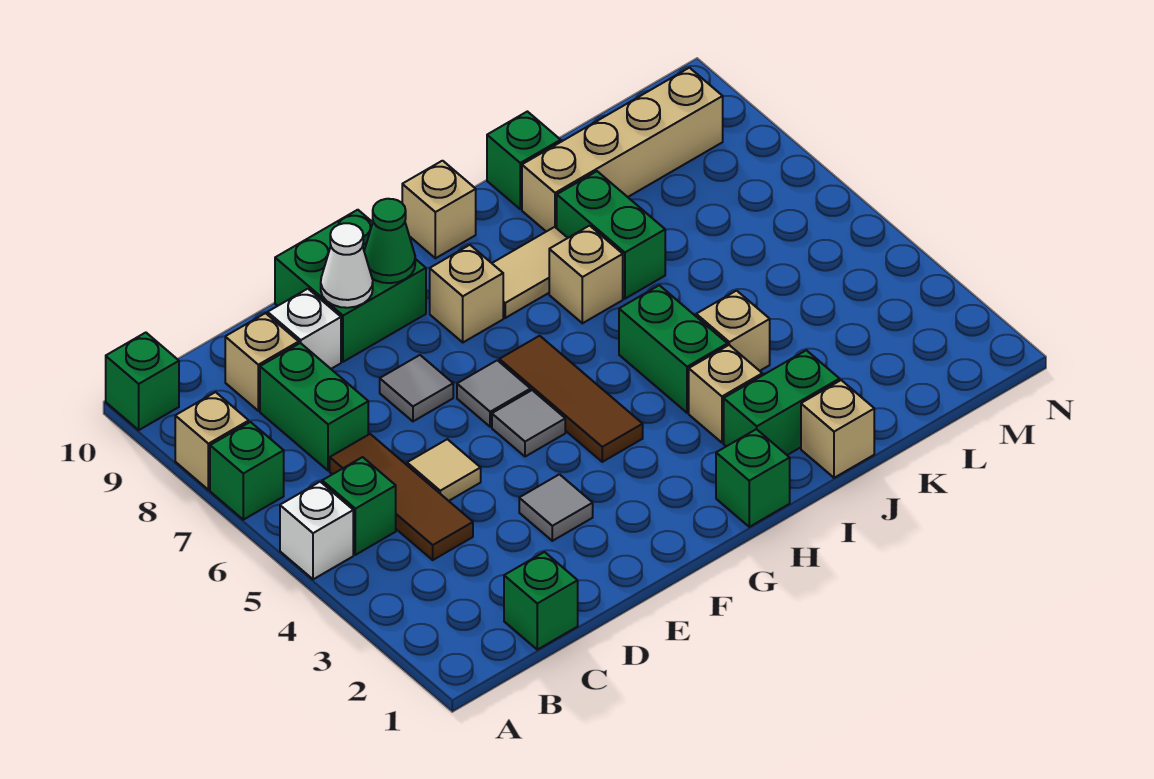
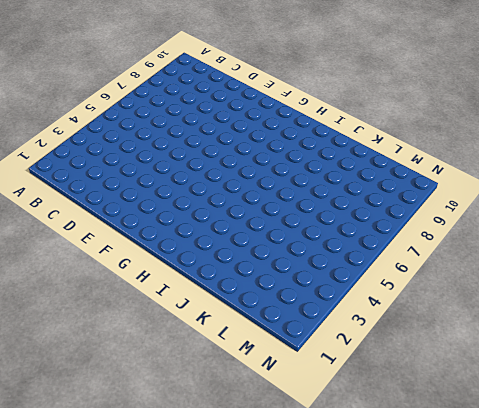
none -> white 1x1 brick [280,482,353,579]
none -> green 1x1 brick [210,422,284,520]
none -> tan 1x1 brick [175,392,249,490]
none -> green 1x1 brick [106,333,179,430]

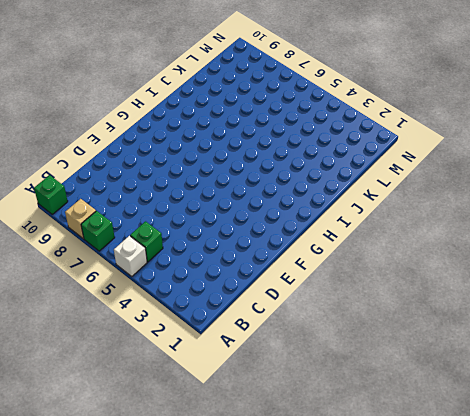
none -> green 1x1 brick [504,552,578,650]
none -> brown 1x3 tile [330,434,473,560]
none -> green 1x2 brick [260,343,368,471]
none -> tan 1x1 brick [225,313,299,411]

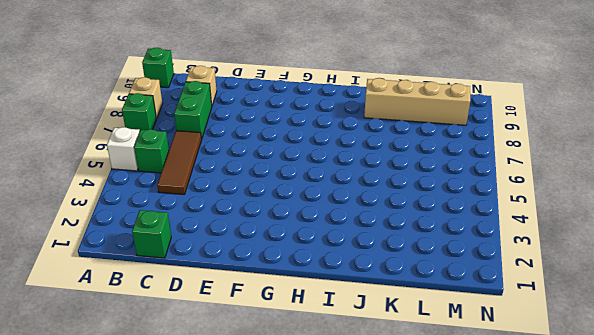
none -> tan 1x1 tile [407,439,481,501]
none -> white 1x1 brick [268,289,341,369]
none -> grey 1x1 tile [519,474,593,541]
none -> grey 1x1 tile [380,355,453,421]

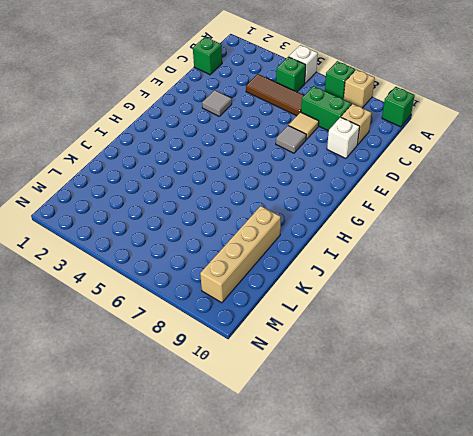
tan 1x1 tile [289,112,319,140] -> tan 1x1 tile moved to [407,439,481,501]
none -> green 2x2 brick [275,210,426,362]
none -> grey 1x1 tile [492,390,565,457]
none -> grey 1x1 tile [457,360,531,427]
none -> brown 1x3 tile [499,336,643,462]

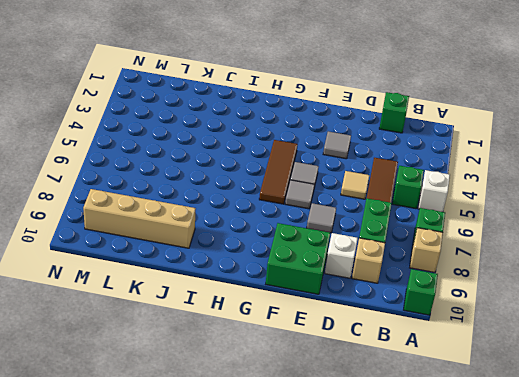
none -> tan 1x1 brick [430,245,503,342]
none -> green 1x1 brick [716,429,790,527]
none -> tan 1x2 tile [492,227,567,318]
none -> tan 1x1 brick [402,161,476,258]

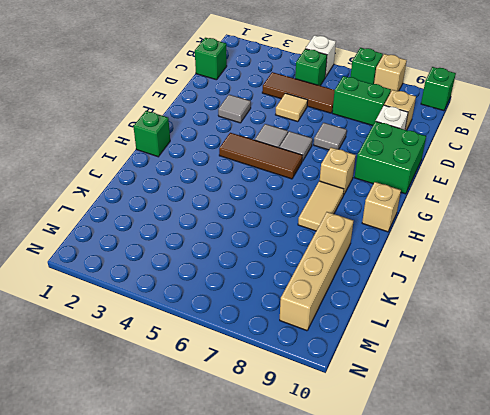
none -> green 1x2 brick [724,350,840,455]
none -> tan 1x1 brick [689,345,762,443]
none -> green 1x2 brick [619,285,727,413]
none -> tan 1x1 brick [549,226,623,323]

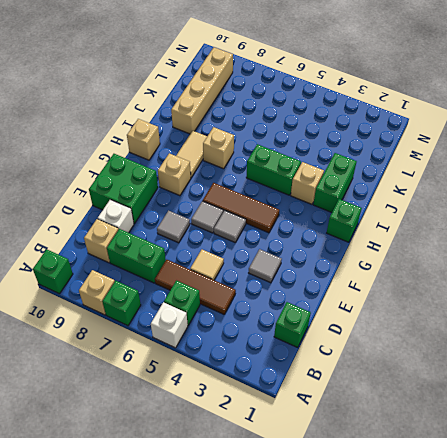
none -> tan 1x1 brick [801,380,874,478]
none -> tan 1x1 brick [696,291,770,371]
none -> green 1x2 brick [557,171,665,299]
none -> green 1x1 brick [487,111,561,209]

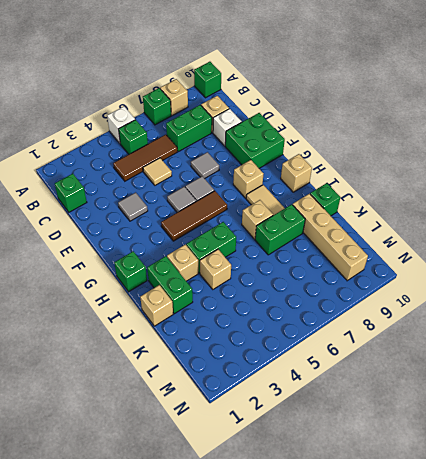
none -> white 1x1 cone [321,223,373,308]
none -> green 1x1 cone [364,199,415,283]

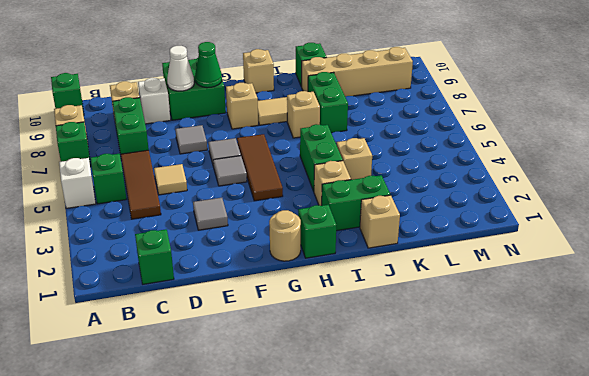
tan 1x1 round brick [269,210,301,261] -> none

